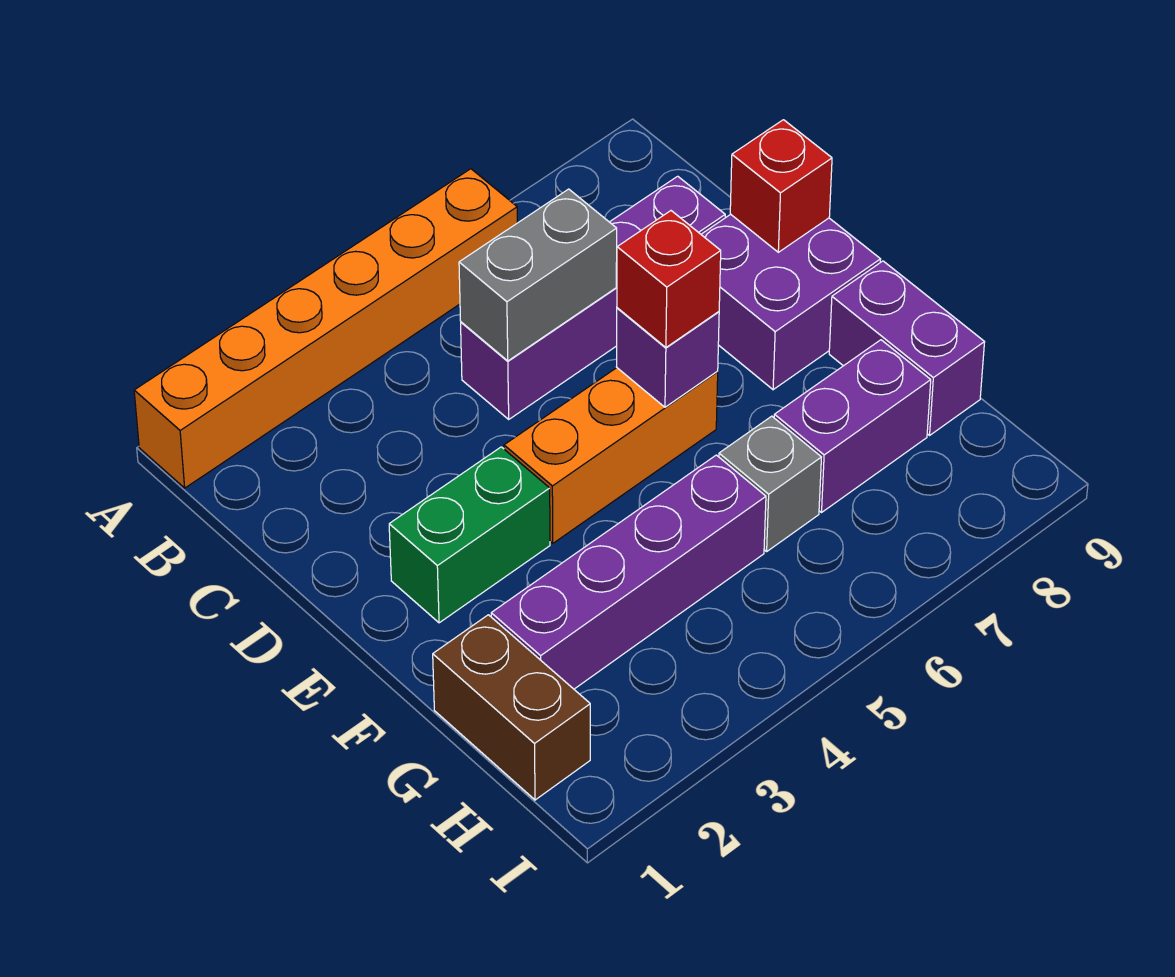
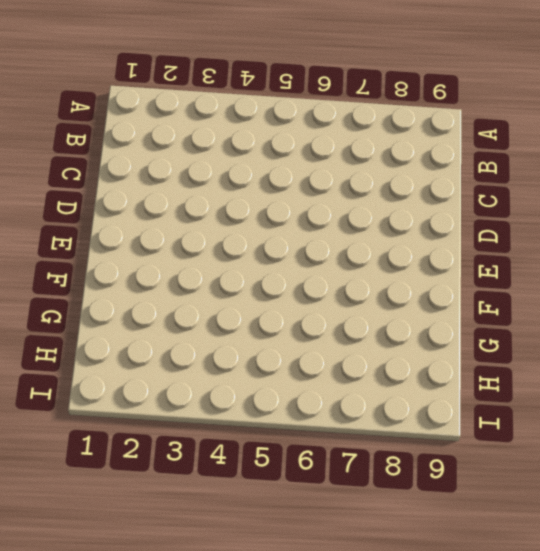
none -> orange 1x6 brick [134,169,517,488]
none -> purple 1x4 brick [461,176,725,419]
none -> purple 2x2 brick [701,214,881,390]

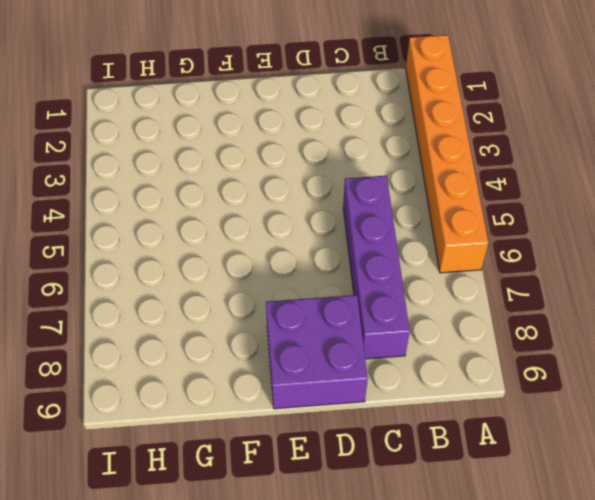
none -> green 1x2 brick [389,447,550,623]
none -> orange 1x3 brick [504,368,718,543]
none -> purple 1x2 brick [829,261,985,435]

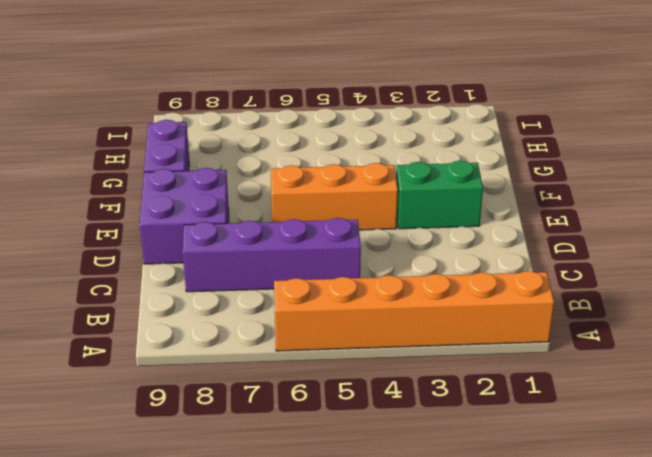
none -> brown 1x2 brick [433,615,590,800]
none -> purple 1x4 brick [491,455,766,689]
none -> grey 1x1 brick [719,416,821,552]

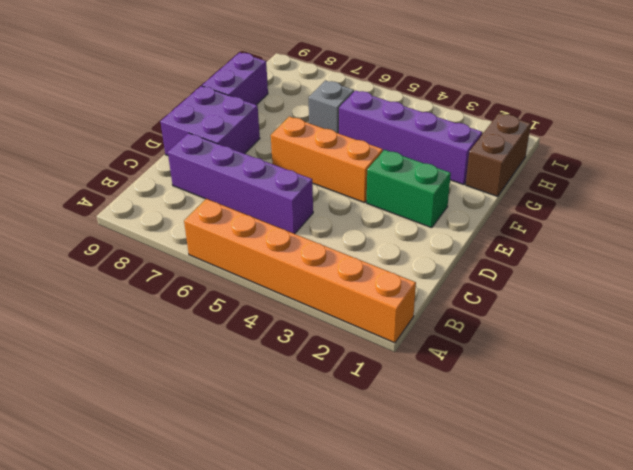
none -> purple 1x2 brick [774,340,931,512]
none -> grey 1x2 brick [459,189,617,361]
none -> red 1x1 brick [730,120,832,252]

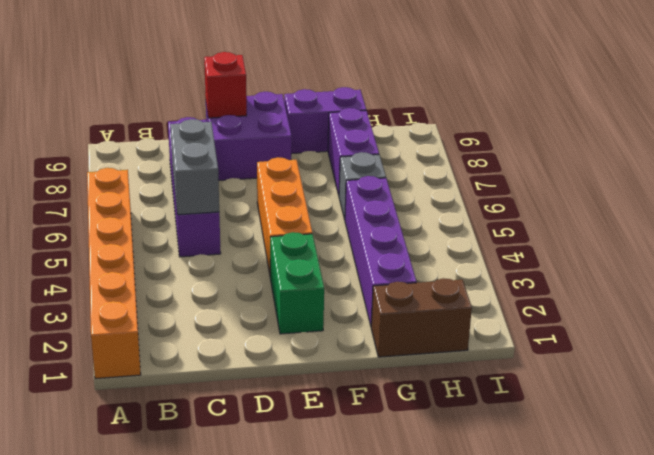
none -> purple 1x1 brick [617,308,719,407]
none -> red 1x1 brick [617,211,721,347]

